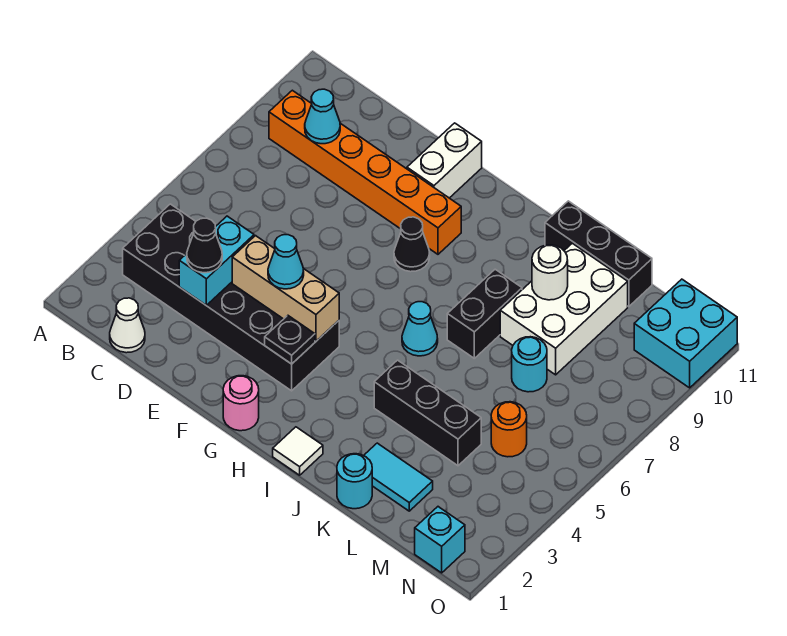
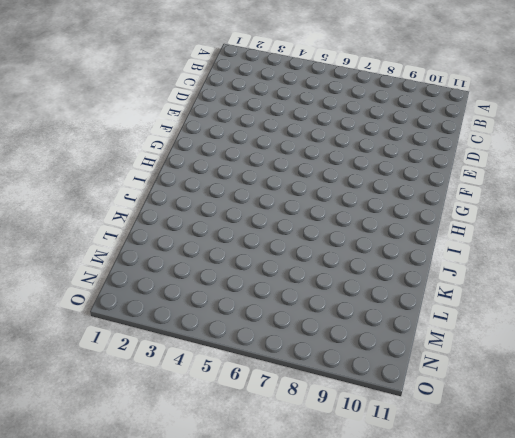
none -> black 2x6 brick [123,204,339,391]
none -> orange 1x6 brick [269,90,461,254]
none -> white 1x1 cone [110,298,145,353]

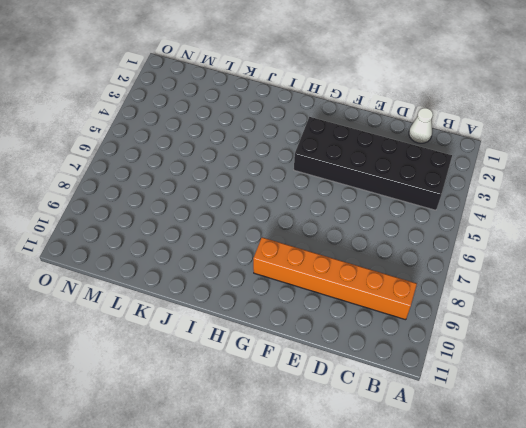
none -> white 1x2 brick [407,123,482,198]
none -> pink 1x1 round brick [223,376,259,431]
none -> black 1x1 cone [394,217,430,272]

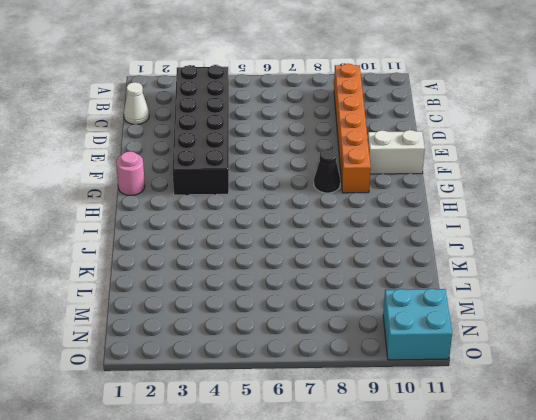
none -> white 1x1 tile [273,427,323,475]
none -> cyan 1x1 cone [402,302,438,356]
none -> black 1x3 brick [374,360,481,466]

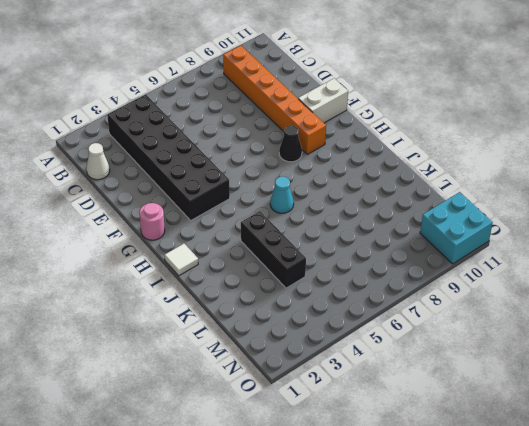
none -> black 1x2 brick [447,269,522,358]
none -> black 1x3 brick [545,201,652,307]
none -> cyan 1x1 round brick [337,454,372,509]

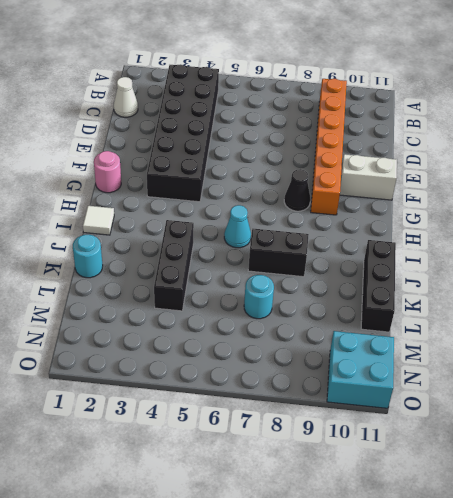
none -> cyan 1x2 tile [364,443,433,511]
none -> white 2x3 brick [500,243,628,375]
none -> orange 1x1 round brick [491,402,527,457]

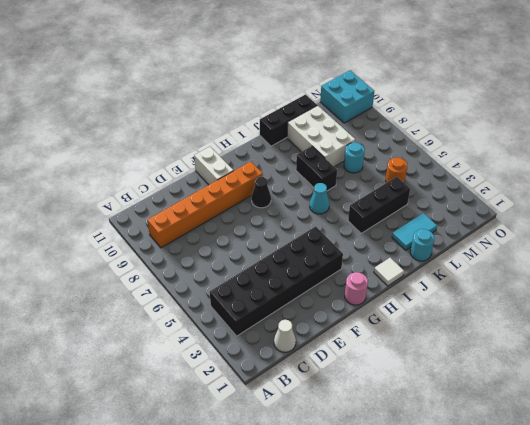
none -> cyan 1x1 brick [415,507,465,573]
none -> cyan 1x1 cone [305,89,340,144]
none -> cyan 1x2 brick [179,216,254,305]

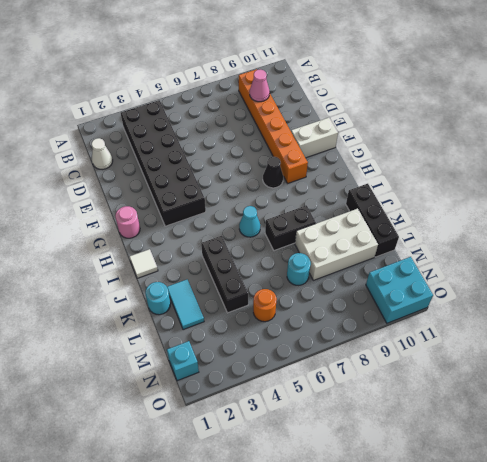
pink 1x1 cone [250,69,270,102] -> cyan 1x1 cone [305,89,340,144]
none -> cyan 1x2 brick [179,216,254,305]
none -> tan 1x3 brick [232,236,339,341]
none -> black 1x1 plate [265,316,315,364]

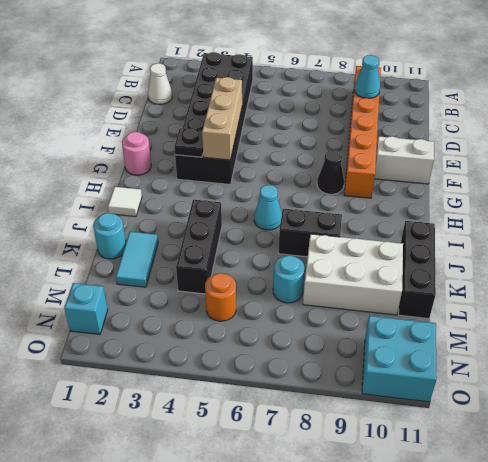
none -> cyan 1x2 brick [179,216,254,305]
none -> white 1x1 round brick [532,245,568,300]
none -> black 1x1 cone [187,218,222,273]

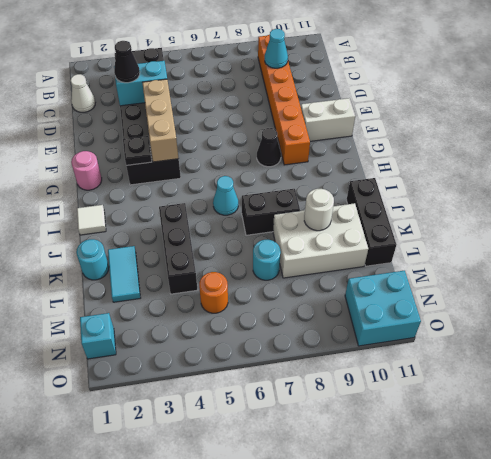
none -> cyan 1x1 cone [268,235,304,289]

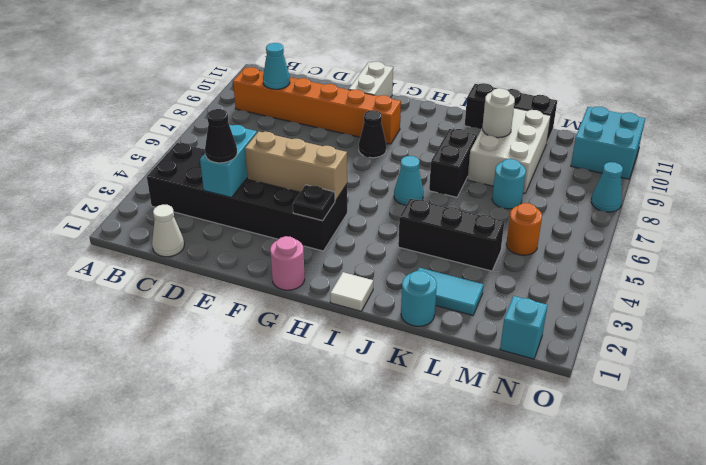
cyan 1x1 cone [591,162,623,212] -> cyan 1x1 cone moved to [268,235,304,289]

